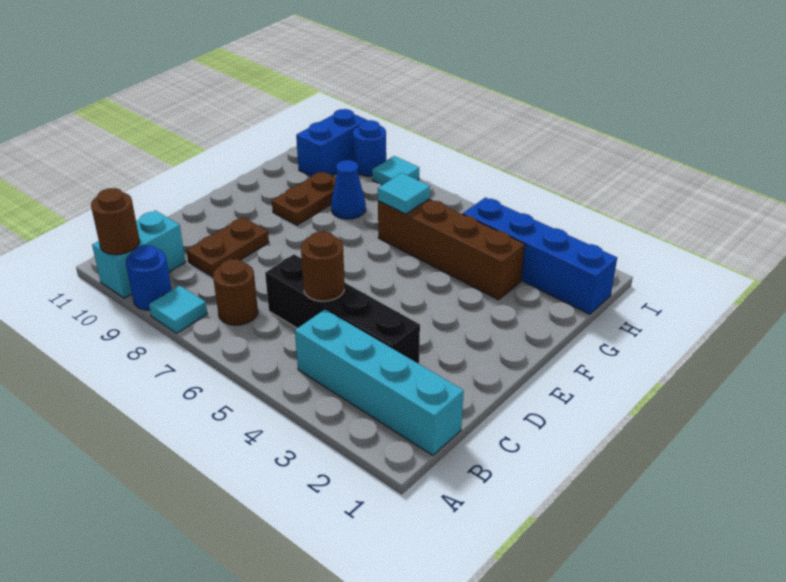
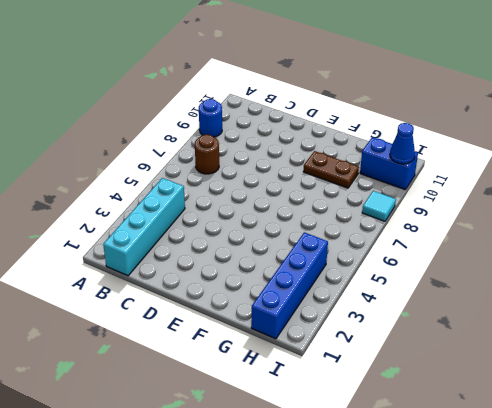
blue 1x1 cone [390,123,415,164] -> blue 1x1 cone moved to [331,160,366,219]
none -> cyan 1x1 tile [149,286,207,333]
none -> cyan 1x2 brick [92,211,186,298]
none -> black 1x4 brick [265,254,420,364]

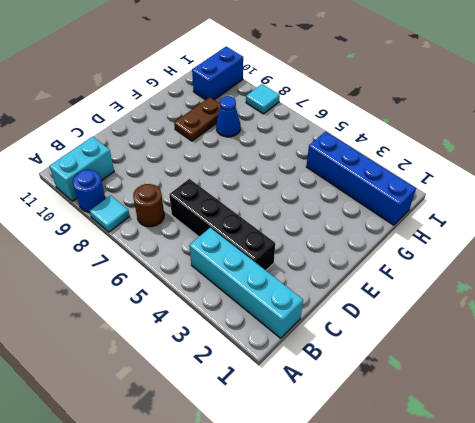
none -> brown 1x2 plate [186,217,269,277]
none -> brown 1x4 brick [378,199,525,300]
none -> blue 1x1 round brick [353,120,386,176]

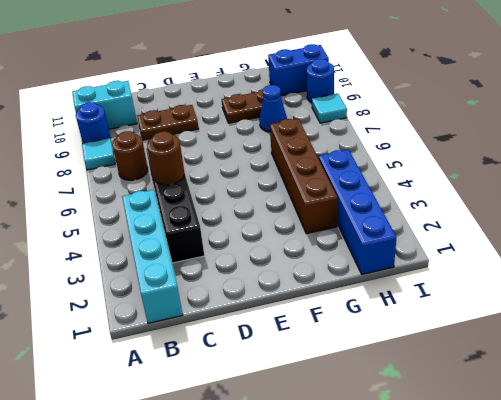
none -> brown 1x1 round brick [91,188,140,255]
none -> cyan 1x1 tile [378,173,430,214]

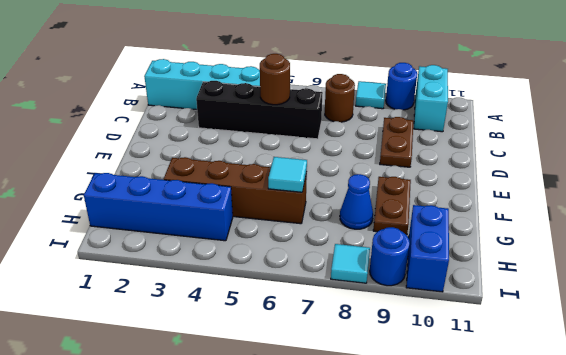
none -> brown 1x1 round brick [91,188,140,255]

